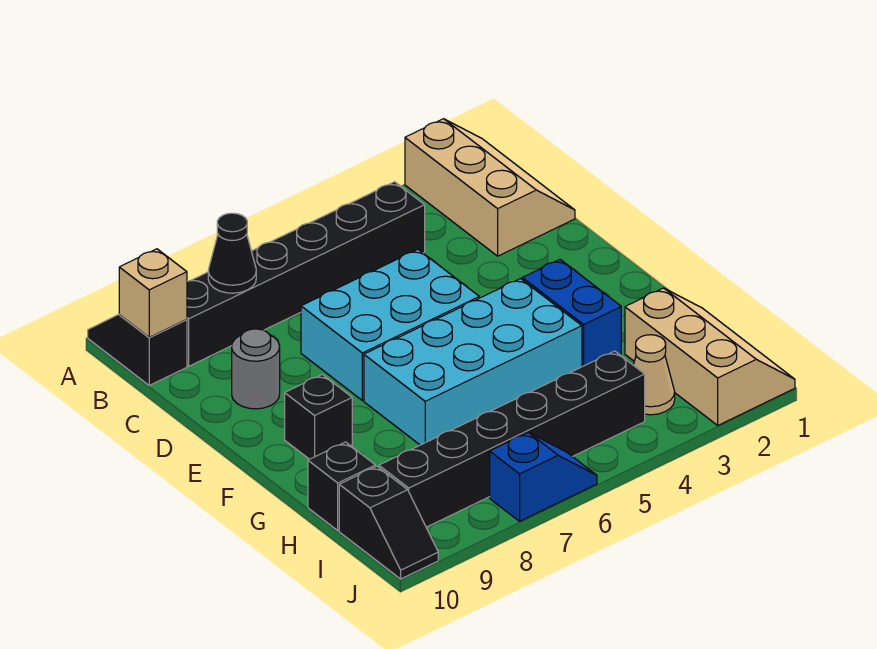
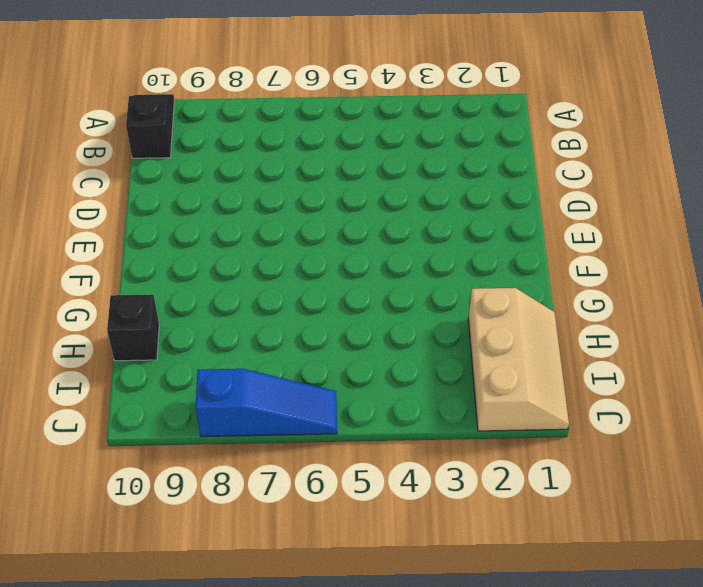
blue 1x3 slope [196,369,337,437] -> blue 1x2 slope [490,432,597,521]
none -> tan 2x3 slope [405,119,575,256]
none -> black 1x6 brick [187,182,425,366]
none -> cyan 2x3 brick [301,249,479,400]

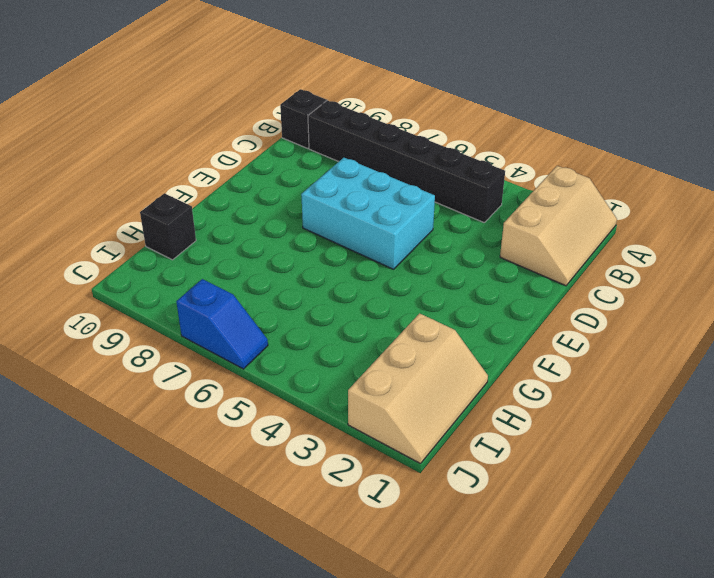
none -> grey 1x1 round brick [232,329,280,409]
none -> blue 1x2 brick [522,260,621,367]
none -> cyan 2x4 brick [364,279,582,445]

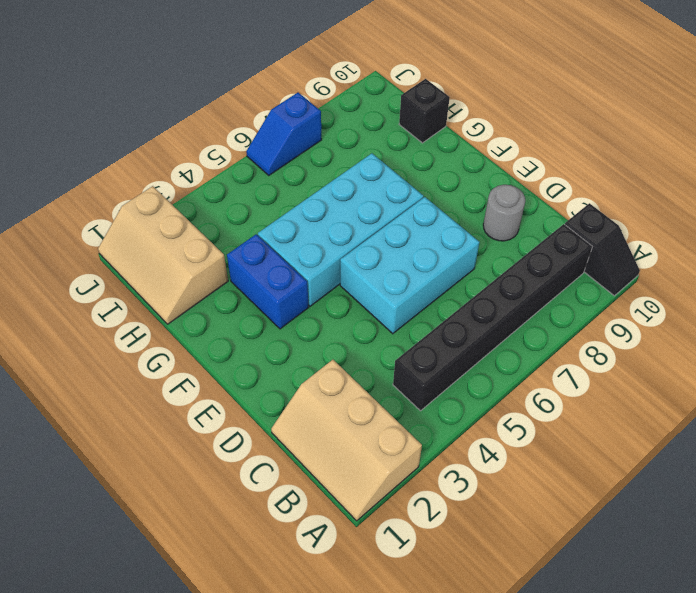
none -> black 1x1 brick [285,374,352,459]
none -> tan 1x1 cone [634,335,675,415]
none -> black 1x6 brick [379,351,645,527]

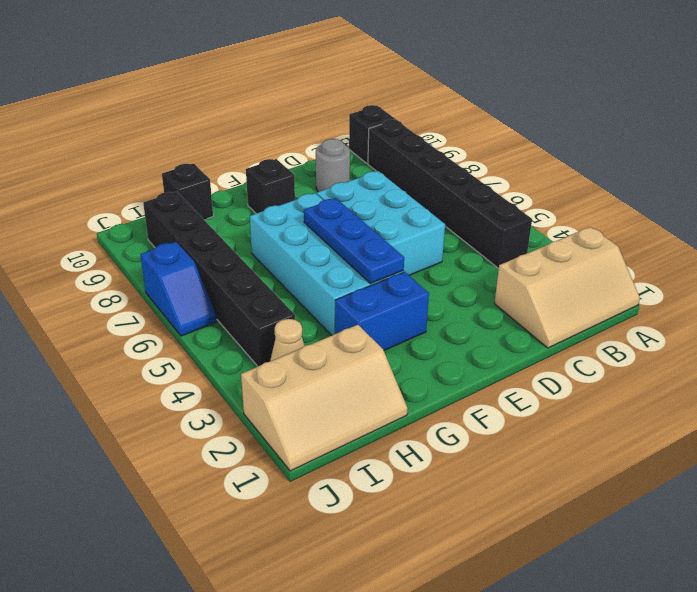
blue 1x3 plate [304,198,404,284] -> none
none -> black 1x2 slope [339,466,438,579]
none -> black 1x1 cone [208,213,256,293]
none -> tan 1x1 brick [119,249,187,337]

